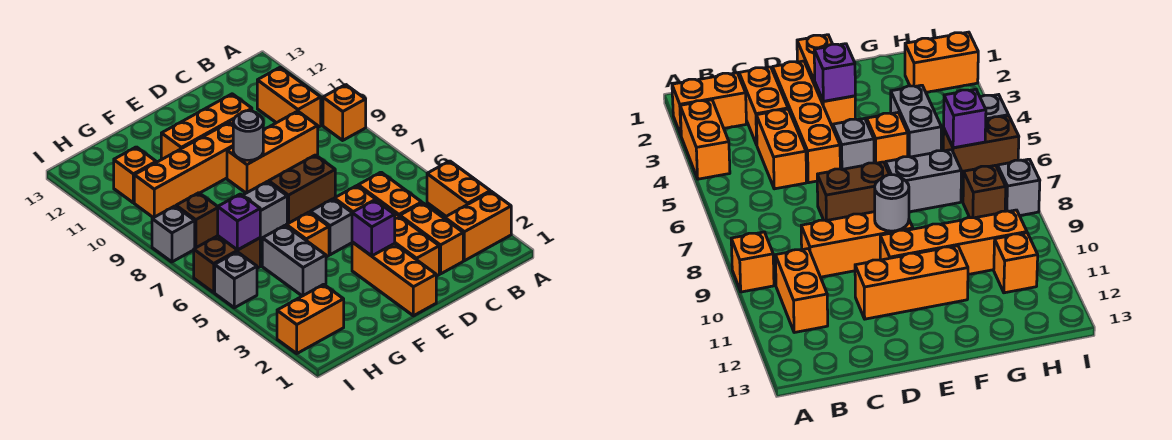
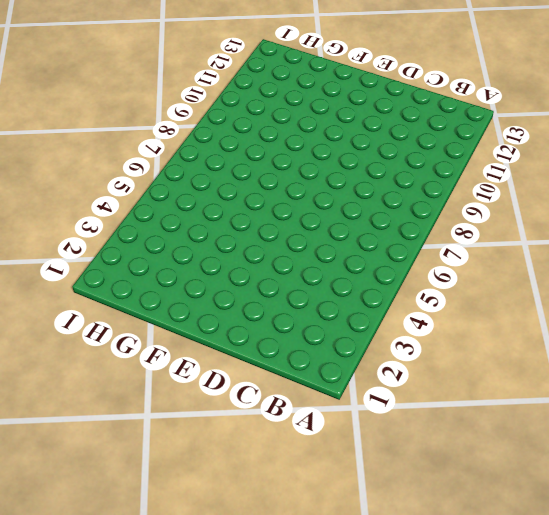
none -> orange 1x2 brick [445,192,511,261]
none -> orange 1x2 brick [427,161,490,216]
none -> orange 1x1 brick [323,85,366,140]

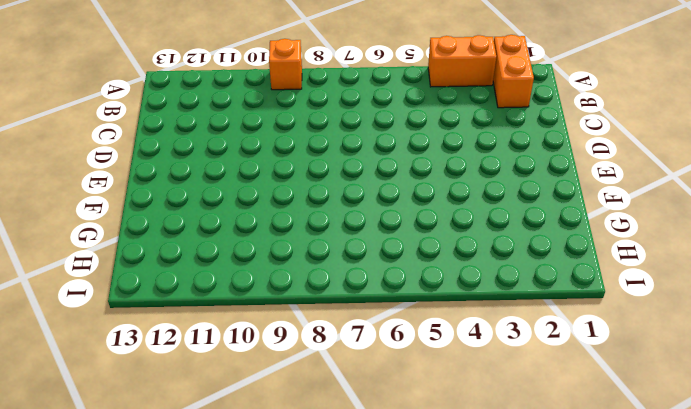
none -> orange 1x2 brick [257,67,321,127]
none -> orange 1x2 brick [400,203,463,274]
none -> orange 1x2 brick [358,172,422,216]

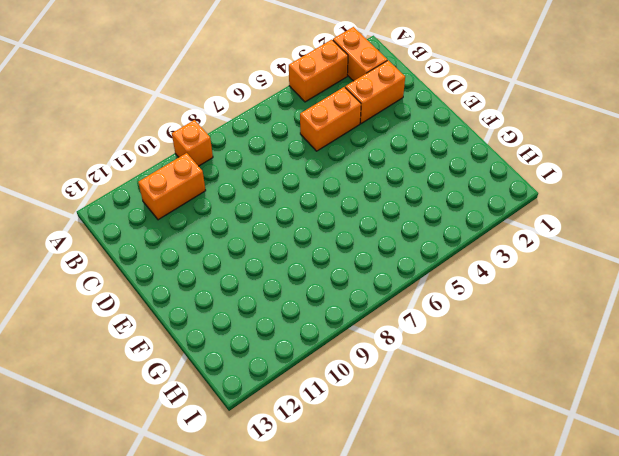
none -> orange 1x3 brick [227,111,318,193]
none -> orange 1x4 brick [334,186,439,276]
none -> brown 1x2 brick [269,155,335,224]

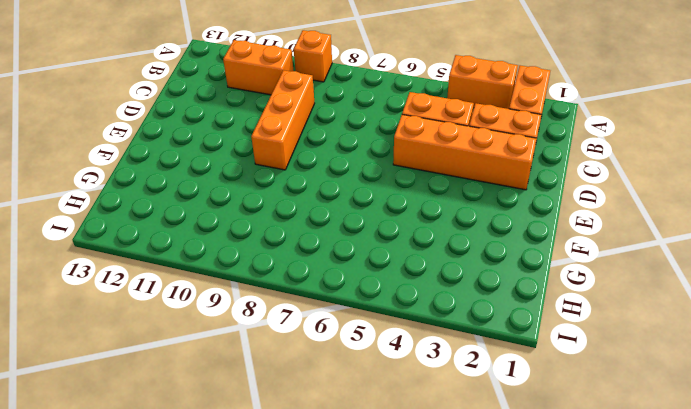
none -> brown 1x2 brick [269,155,335,224]
none -> orange 1x3 brick [161,94,252,160]
none -> orange 1x3 brick [352,242,436,316]

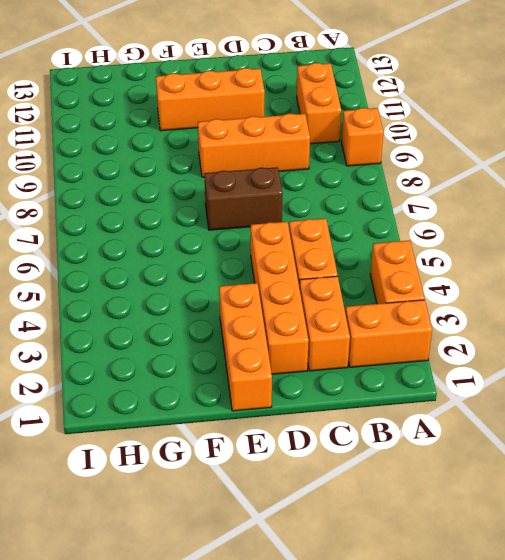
none -> grey 1x1 brick [310,199,352,255]
none -> orange 1x4 brick [134,123,233,218]
none -> orange 1x1 brick [286,212,329,257]

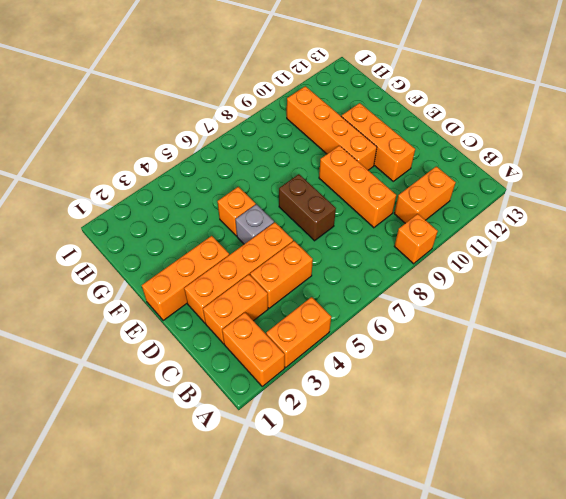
none -> grey 1x2 brick [243,182,287,240]
none -> grey 1x2 brick [262,225,326,296]
none -> orange 1x2 brick [277,284,344,353]

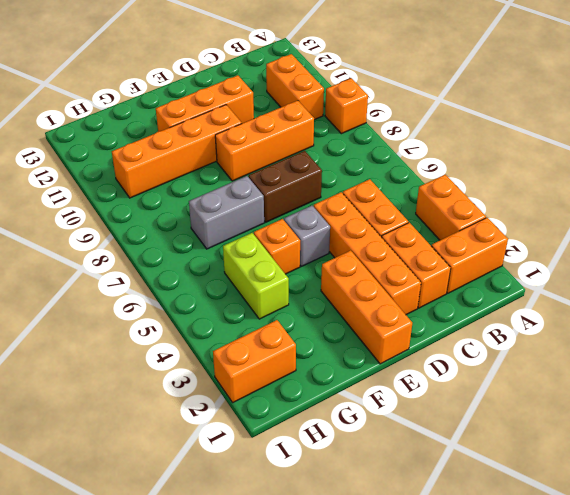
lime 1x2 brick [223,233,289,319] -> grey 1x2 brick [262,225,326,296]
none -> brown 1x2 brick [194,236,260,292]
none -> brown 1x1 brick [176,193,218,248]
none -> orange 1x1 brick [114,147,156,203]

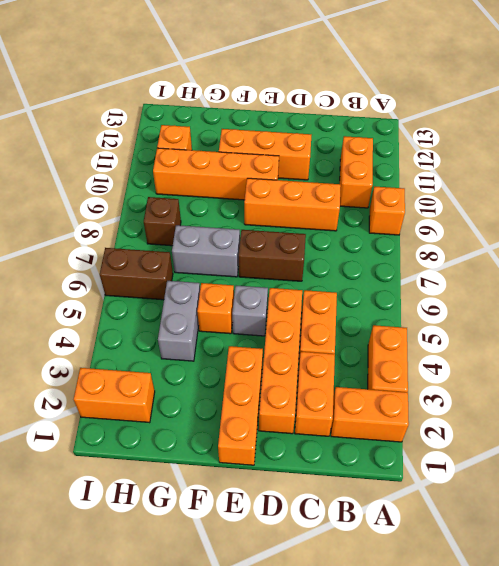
none -> grey 1x1 brick [215,252,257,308]
none -> grey 1x1 brick [152,206,195,262]
none -> purple 1x1 brick [352,200,395,256]

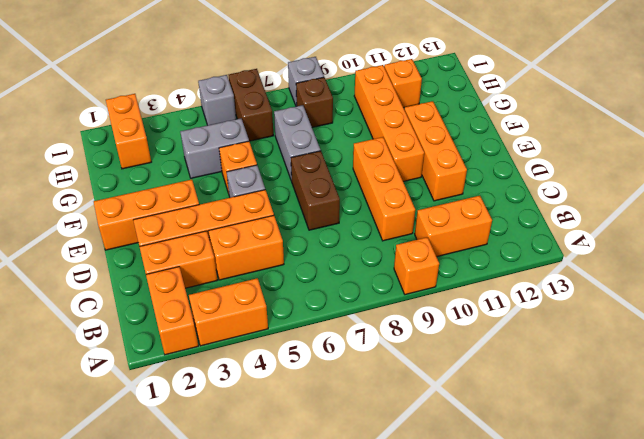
none -> purple 1x1 brick [352,200,395,256]
none -> grey 1x1 round brick [233,111,263,160]
none -> purple 1x1 brick [218,194,260,250]

